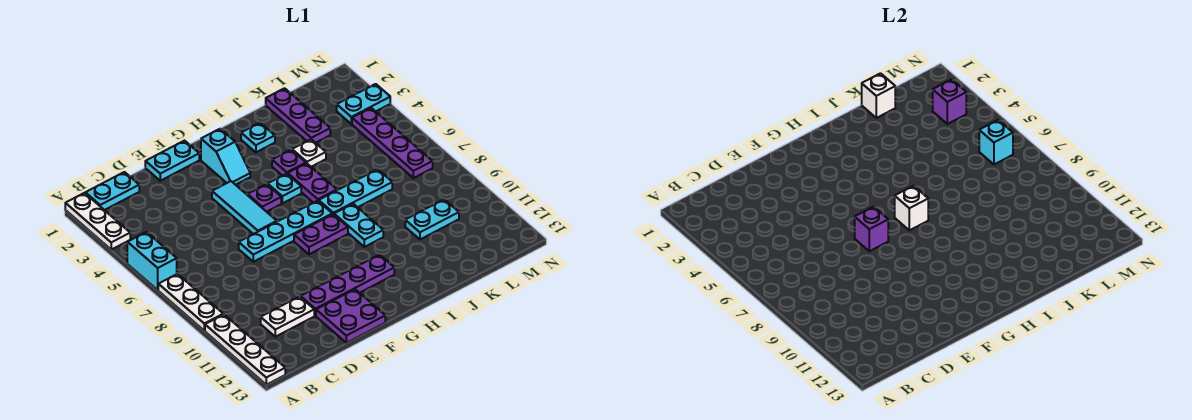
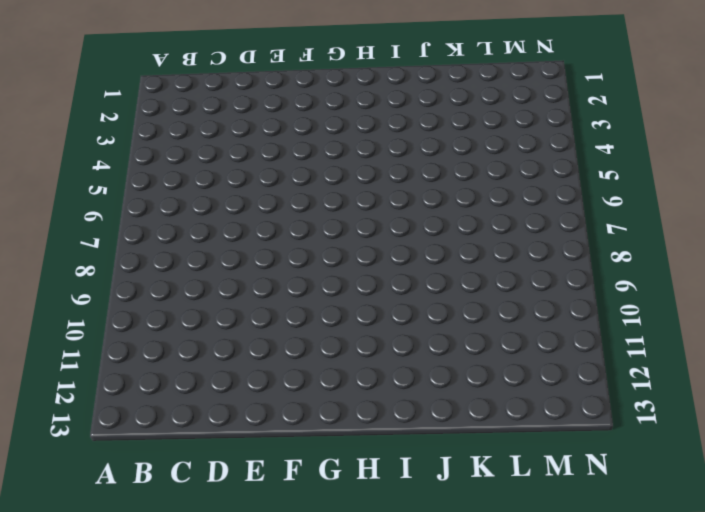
none -> white 1x3 plate [65,193,130,250]
none -> cyan 1x2 brick [127,232,177,290]
none -> white 1x3 plate [158,274,223,331]
none -> white 1x4 plate [205,314,285,385]

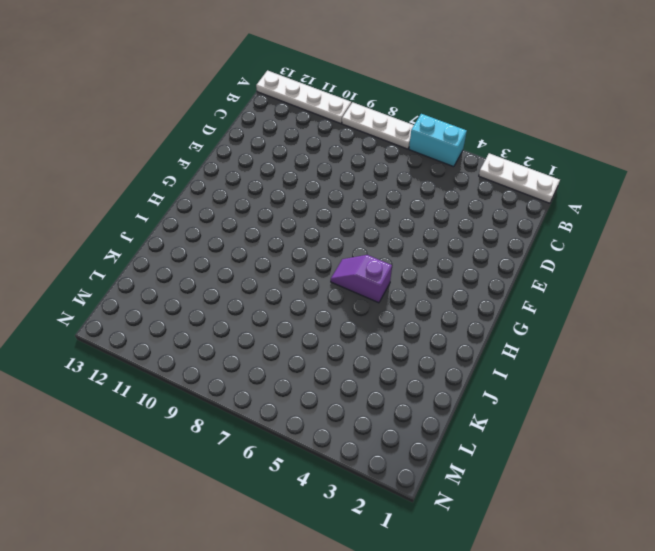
purple 1x2 slope [331,255,392,303] -> cyan 1x1 plate [268,174,301,203]
none -> cyan 1x2 plate [85,172,139,210]
none -> white 1x2 plate [261,297,314,337]
none -> cyan 1x2 plate [145,141,199,181]
none -> cyan 1x4 plate [239,201,332,262]

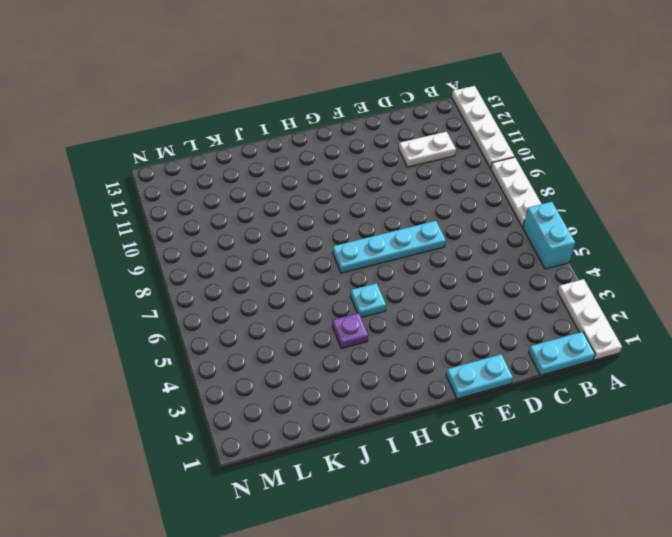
none -> purple 1x4 plate [301,255,394,316]
none -> purple 2x2 plate [316,289,385,343]
none -> cyan 1x3 tile [212,181,277,234]
none -> cyan 1x2 slope [201,129,250,185]

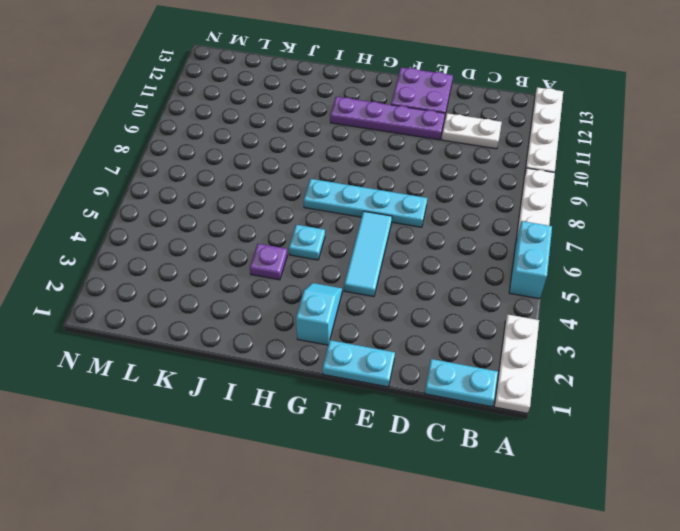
none -> purple 1x1 plate [248,184,281,212]
none -> purple 1x2 plate [294,214,348,254]
none -> cyan 1x1 plate [241,123,275,152]
none -> purple 1x2 plate [288,163,337,203]

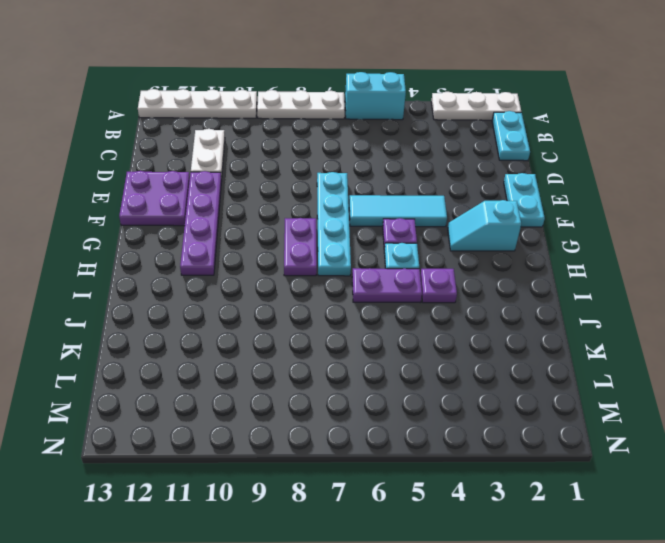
none -> cyan 1x1 plate [241,123,275,152]
none -> cyan 1x3 plate [319,169,392,214]
none -> cyan 1x2 plate [334,204,383,247]
none -> white 1x1 plate [292,139,326,167]

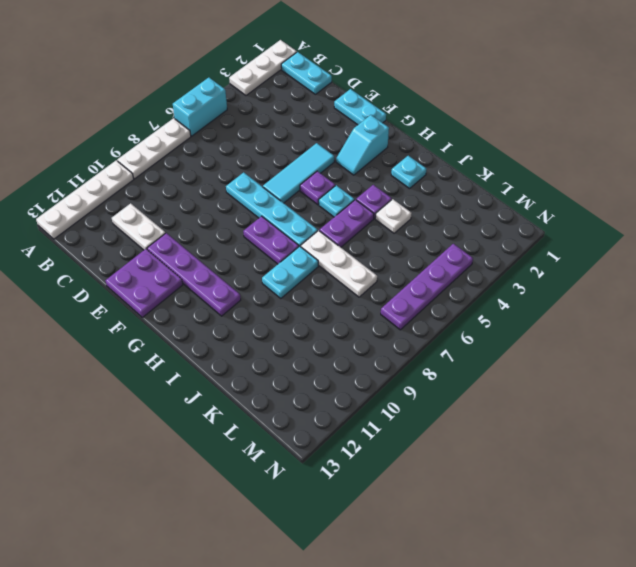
white 1x3 plate [301,230,377,297] -> cyan 1x3 plate [319,169,392,214]
none -> purple 1x3 plate [266,88,330,143]
none -> cyan 1x2 plate [405,199,459,239]
none -> cyan 1x2 plate [337,84,390,124]
none -> purple 1x1 brick [855,207,888,251]

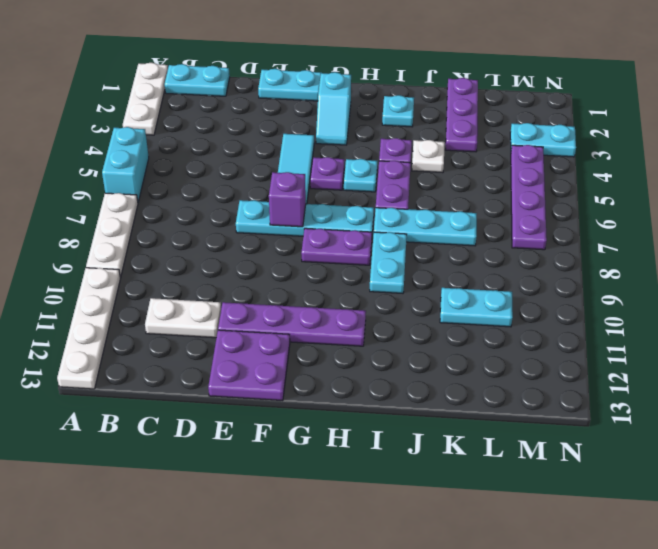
none -> white 1x1 brick [895,186,928,230]
none -> white 1x1 brick [862,73,895,118]
none -> purple 1x1 brick [933,79,966,124]
none -> cyan 1x1 brick [979,120,1013,164]

